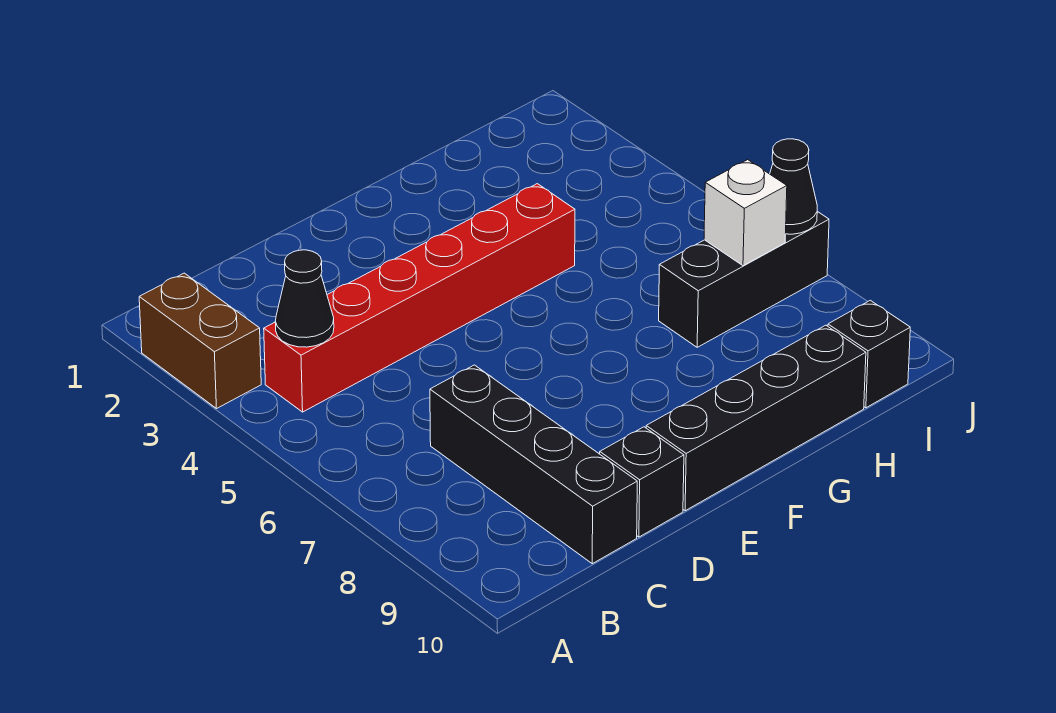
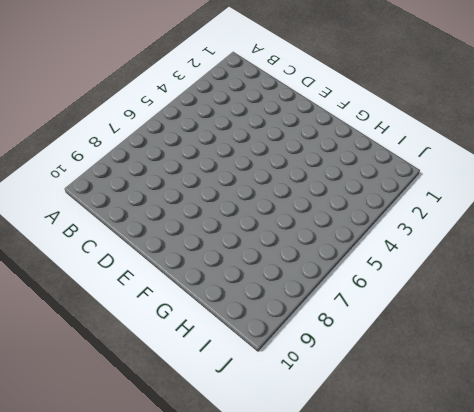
none -> brown 1x2 brick [139,273,261,408]
none -> red 1x6 brick [264,184,575,412]

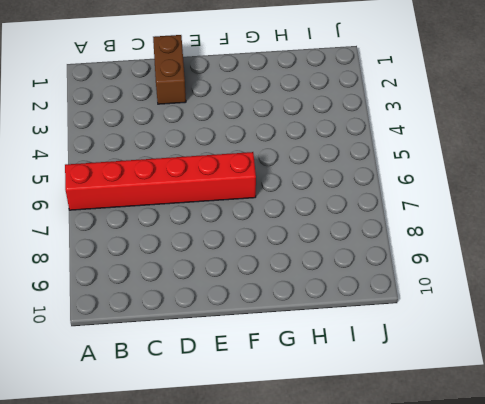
red 1x6 brick [65,152,256,210] -> red 1x6 brick moved to [264,184,575,412]
brown 1x2 brick [153,35,186,104] -> brown 1x2 brick moved to [139,273,261,408]
none -> black 1x4 brick [430,365,637,564]
none -> black 1x1 brick [600,427,684,537]

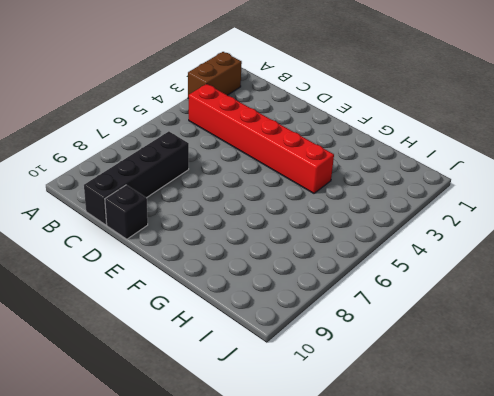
none -> black 1x4 brick [646,325,866,511]
none -> black 1x3 brick [659,211,829,347]

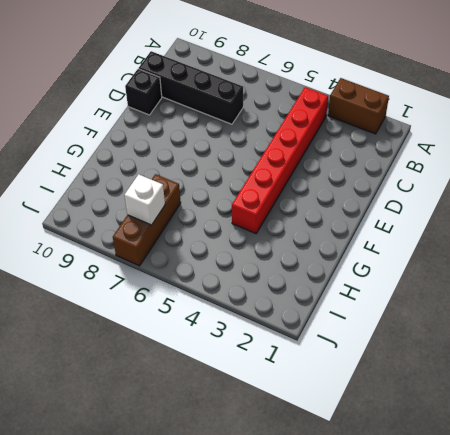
brown 1x3 brick [113,174,181,266] -> black 1x3 brick [659,211,829,347]
none -> black 1x4 brick [646,325,866,511]
none -> black 1x1 brick [828,300,910,408]

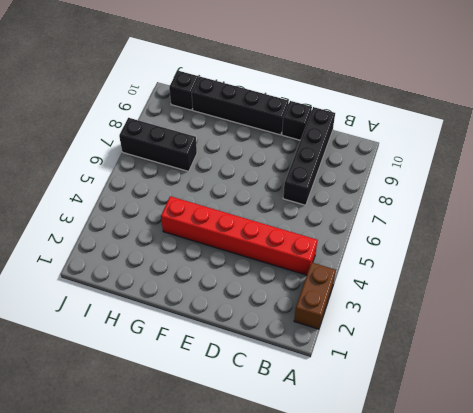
none -> black 1x1 cone [275,250,334,347]
none -> white 1x1 brick [704,160,787,266]

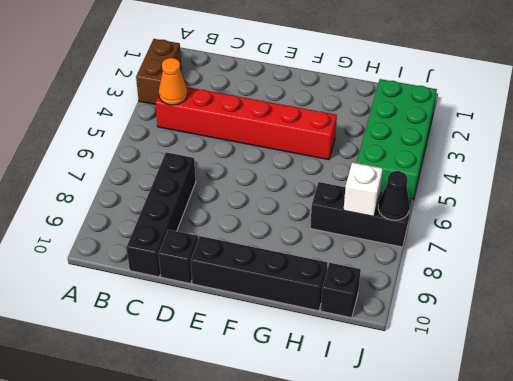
orange 1x1 cone [159,58,187,105] -> black 1x1 cone [275,250,334,347]
green 2x4 brick [357,79,437,199] -> none

